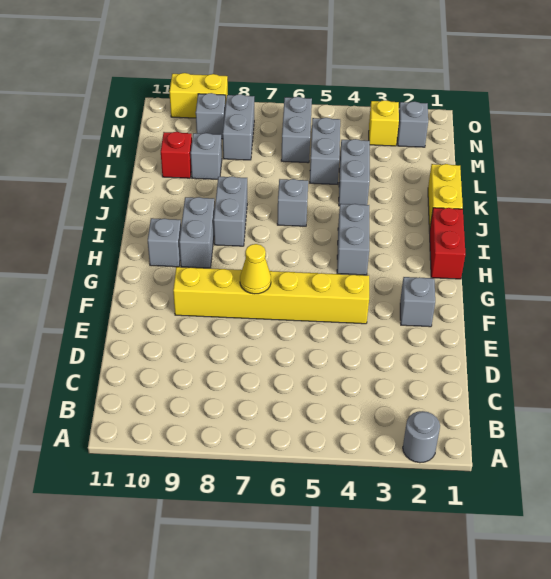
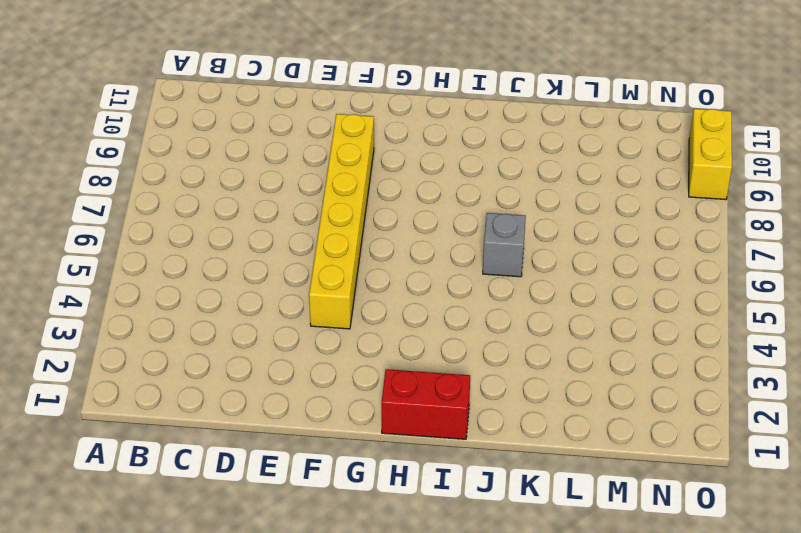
none -> grey 1x1 round brick [403,411,440,463]
none -> grey 1x1 brick [400,277,435,327]
none -> grey 1x2 brick [337,204,369,275]

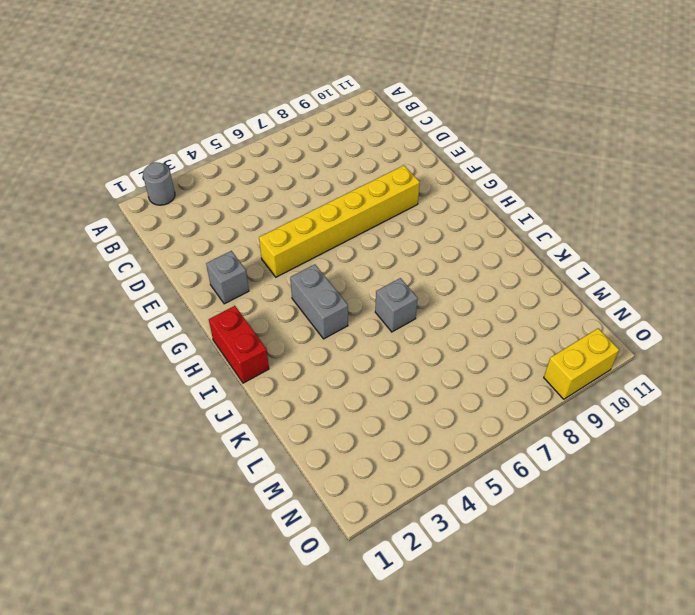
none -> grey 1x2 brick [179,197,215,268]
none -> grey 1x1 brick [148,218,181,267]
none -> grey 1x2 brick [214,176,247,246]

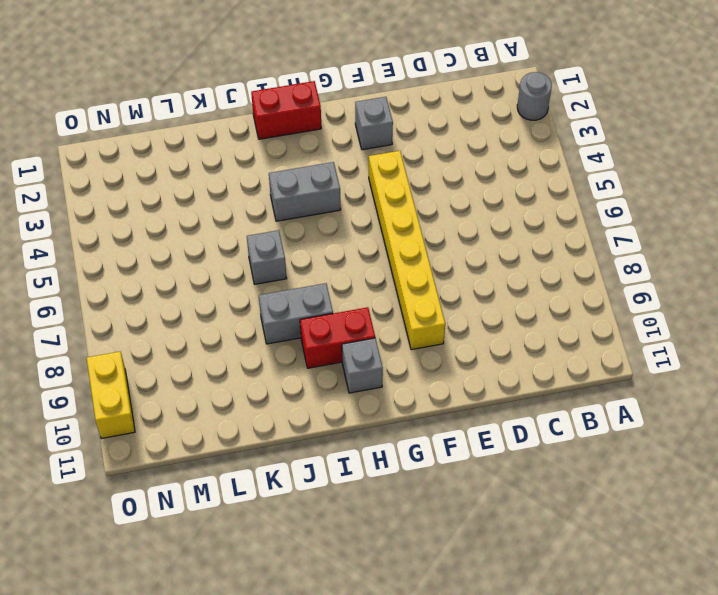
red 1x2 brick [300,307,375,368] -> grey 1x2 brick [179,197,215,268]
none -> yellow 1x2 brick [428,164,463,231]
none -> grey 1x2 brick [339,139,370,206]
none -> grey 1x2 brick [310,118,340,184]

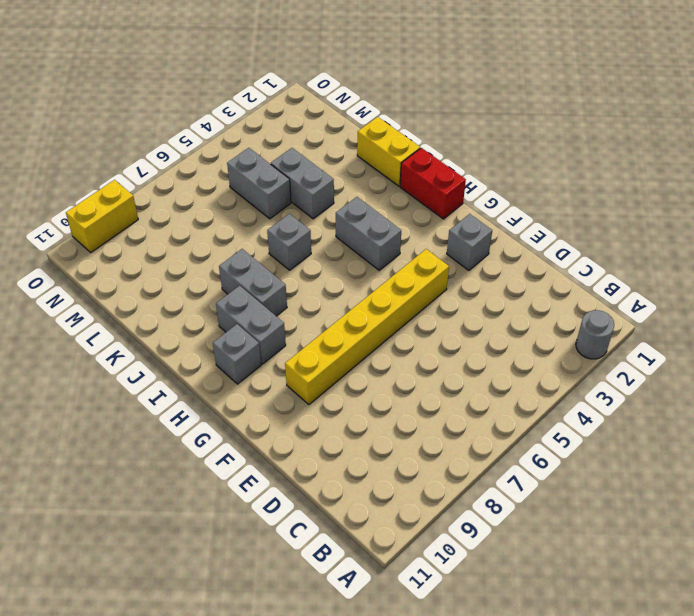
none -> grey 1x1 brick [191,133,222,179]
none -> red 1x1 brick [161,132,192,178]
none -> grey 1x2 brick [281,97,312,163]

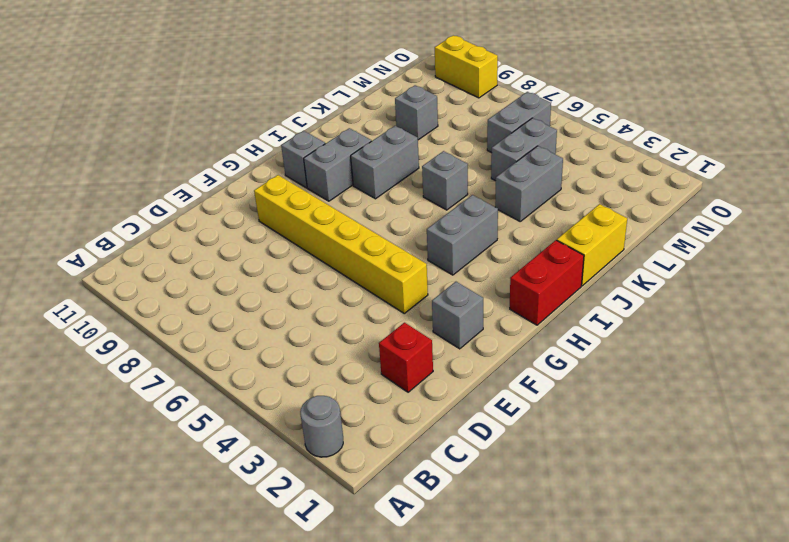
red 1x1 brick [379,323,433,392] -> red 1x1 brick moved to [161,132,192,178]
none -> grey 1x2 brick [223,94,254,160]
none -> grey 1x1 brick [397,101,428,147]
none -> yellow 1x1 brick [369,100,399,146]

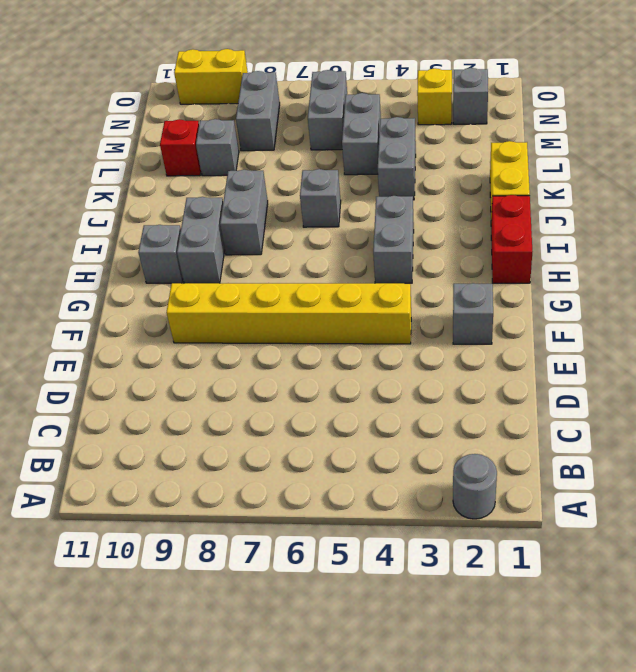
none -> grey 1x1 brick [196,93,226,139]
none -> yellow 1x1 cone [240,244,271,294]

